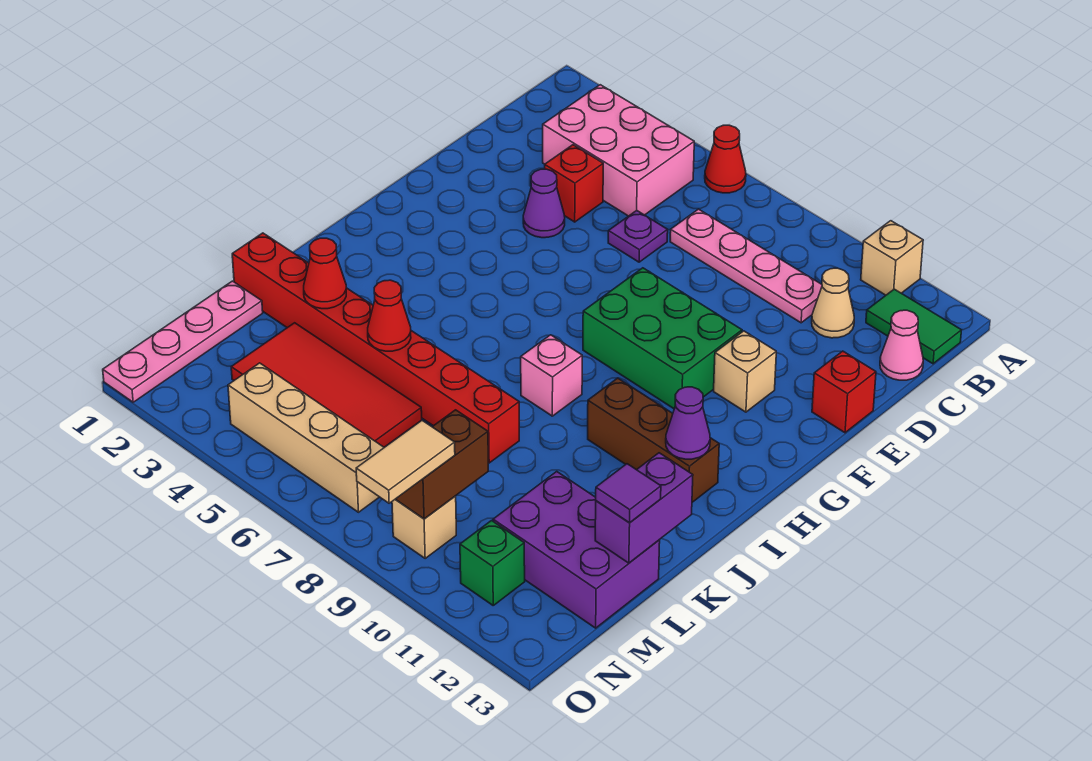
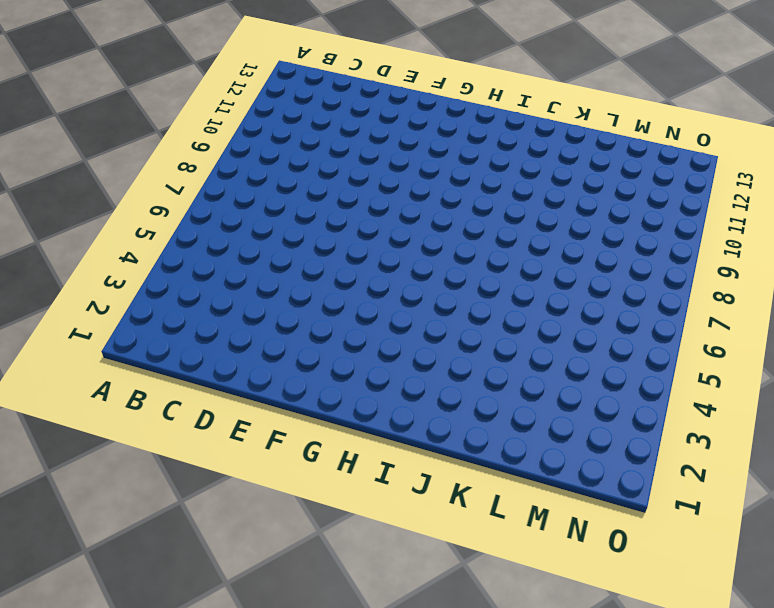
none -> red 1x1 cone [705,125,746,193]
none -> tan 1x1 brick [861,221,923,295]
none -> pink 2x3 brick [543,85,694,216]

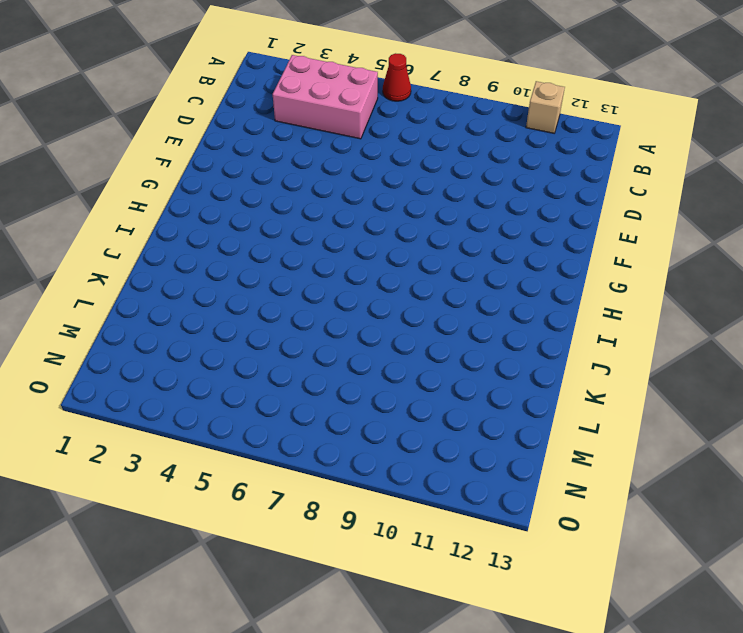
none -> green 1x2 tile [866,289,961,364]
none -> pink 1x4 plate [670,209,822,323]
none -> tan 1x1 cone [812,268,854,338]

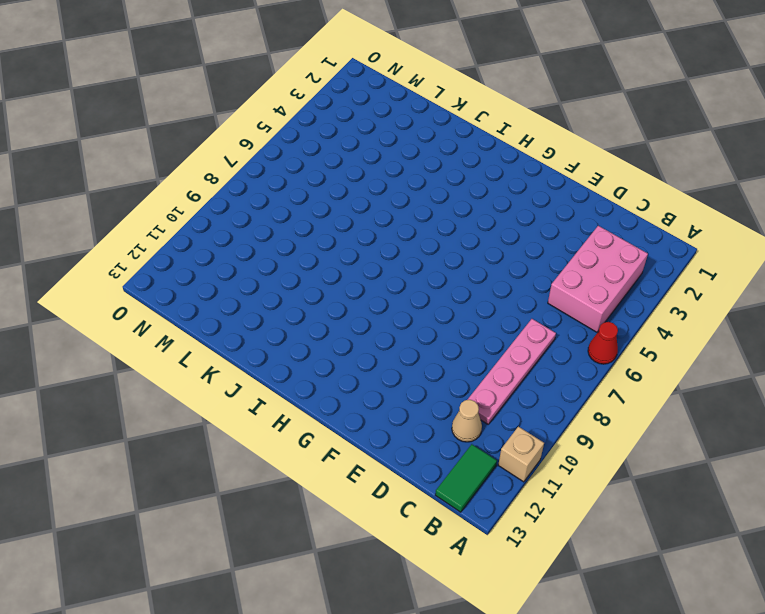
none -> pink 1x1 cone [880,310,923,380]
none -> red 1x1 brick [545,145,603,222]
none -> purple 1x1 plate [608,210,668,262]

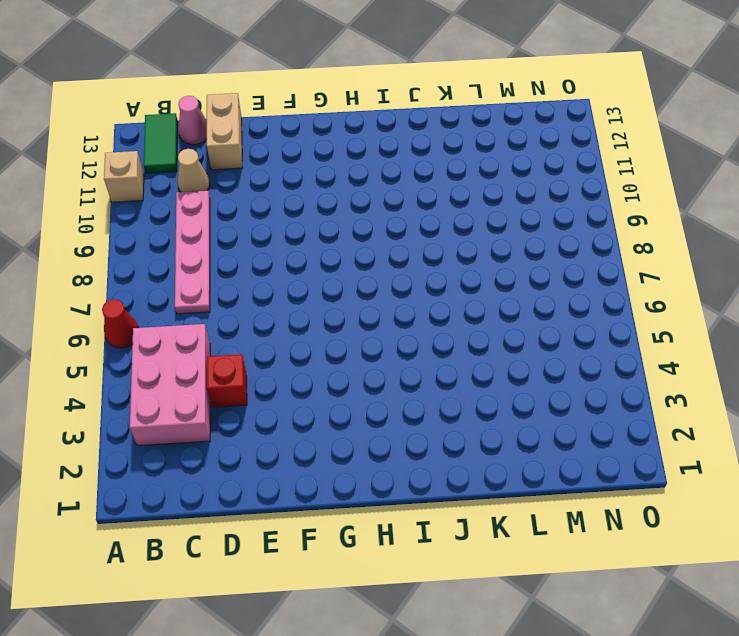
tan 1x2 brick [207,93,243,170] -> none
none -> purple 1x1 plate [608,210,668,262]
none -> purple 1x1 cone [523,169,565,238]
none -> red 1x1 brick [812,351,876,433]

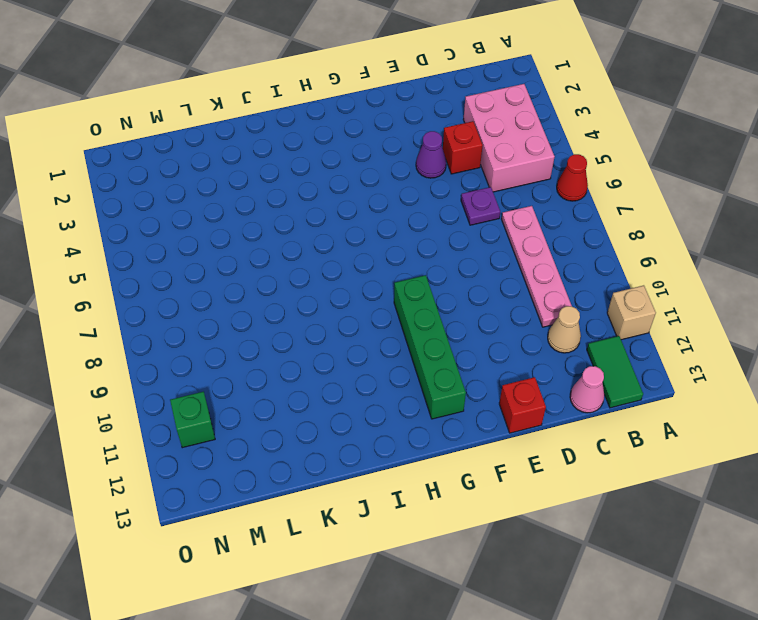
green 1x4 brick [394,275,466,419] -> green 2x3 brick [583,268,742,409]
none -> tan 1x1 brick [714,331,776,412]
none -> pink 1x1 brick [521,335,582,416]
none -> brown 1x3 brick [588,378,719,502]

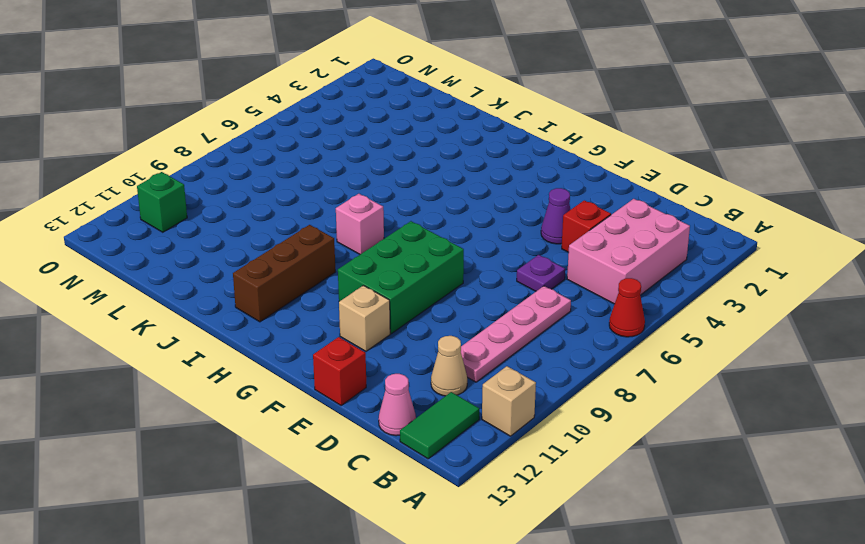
none -> red 1x8 brick [232,233,519,463]
none -> pink 1x4 plate [103,281,263,402]
none -> red 2x4 tile [231,323,422,447]

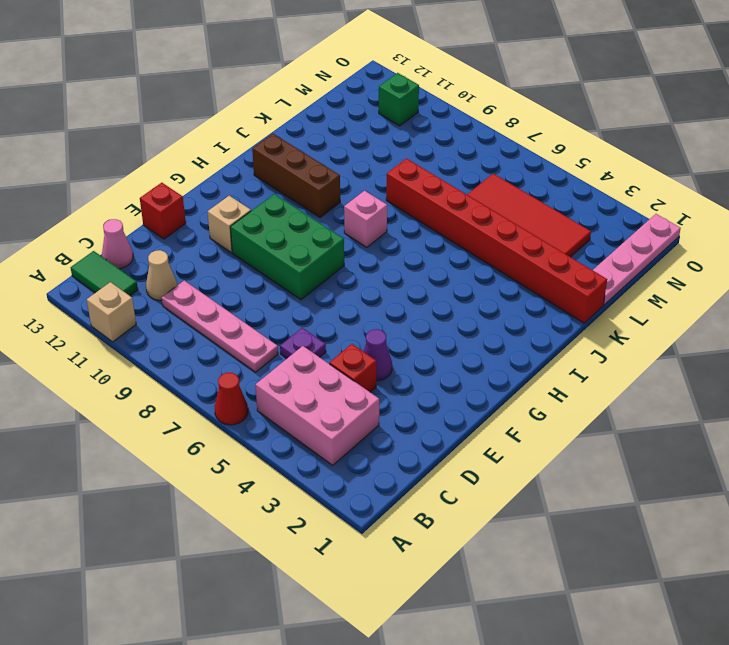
none -> purple 2x3 brick [493,472,660,628]
none -> tan 1x4 brick [228,363,384,512]
none -> tan 1x1 brick [392,496,456,558]

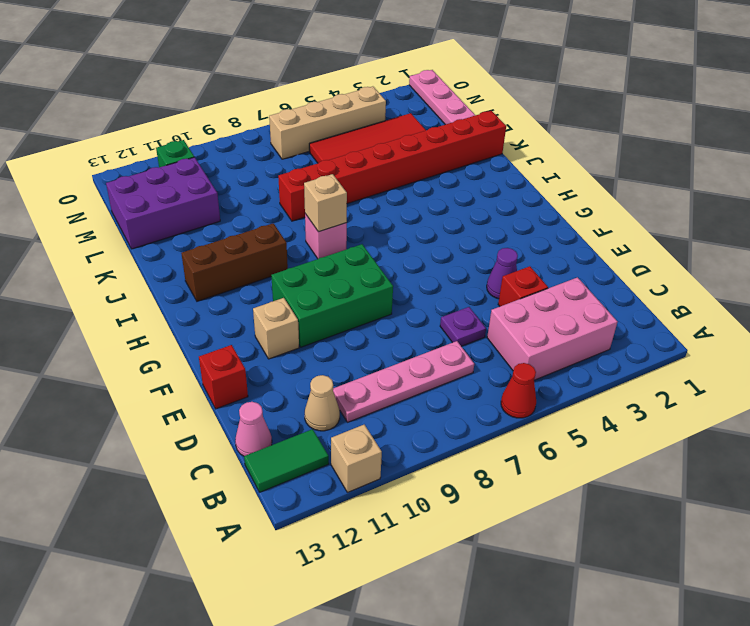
tan 1x1 brick [304,174,347,232] -> tan 1x1 brick moved to [392,496,456,558]
none -> purple 1x1 cone [666,387,710,459]
none -> red 1x1 cone [304,238,346,309]
none -> red 1x1 cone [368,280,411,351]

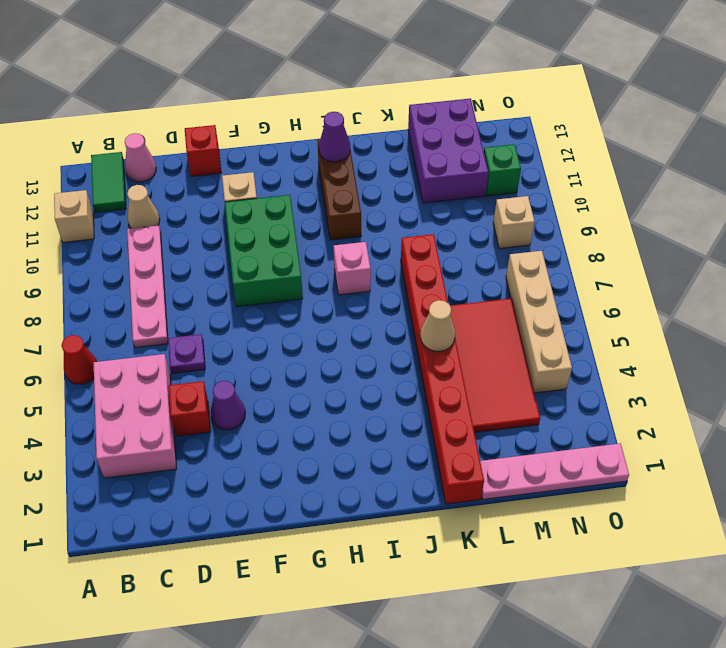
tan 1x1 cone [421,300,455,351] -> red 1x1 cone [368,280,411,351]
none -> red 1x1 cone [304,238,346,309]
none -> purple 1x2 brick [595,453,693,563]
none -> brown 1x2 brick [396,410,488,519]

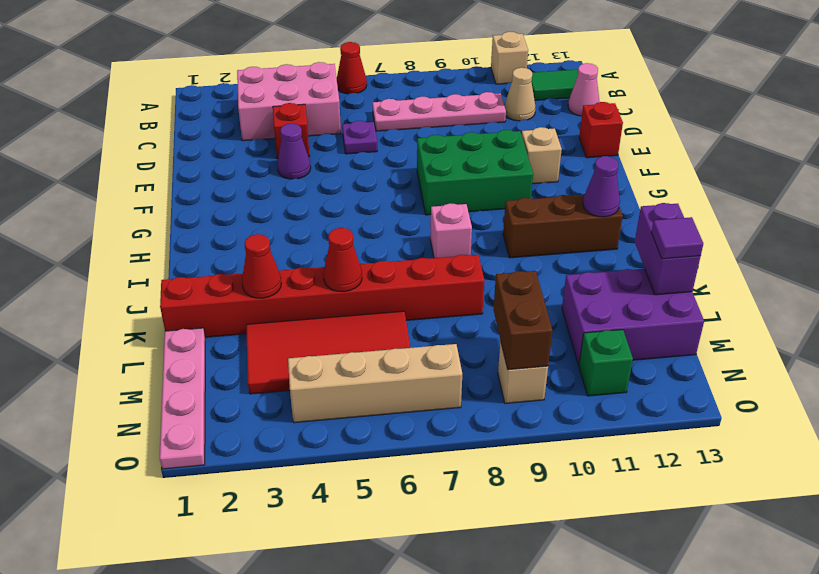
none -> tan 1x2 tile [356,421,455,503]

